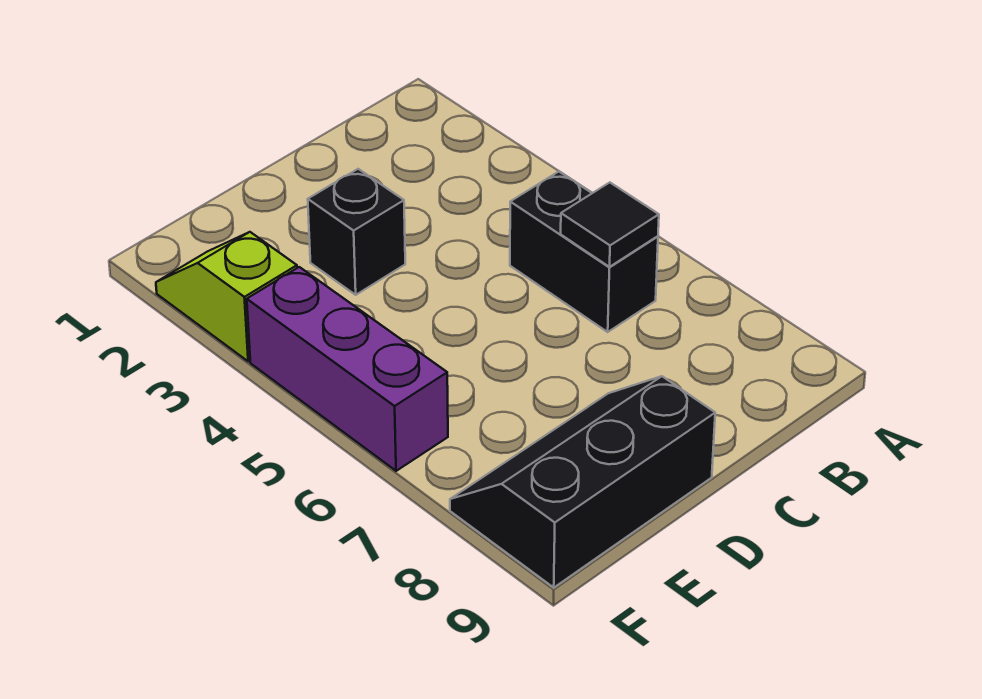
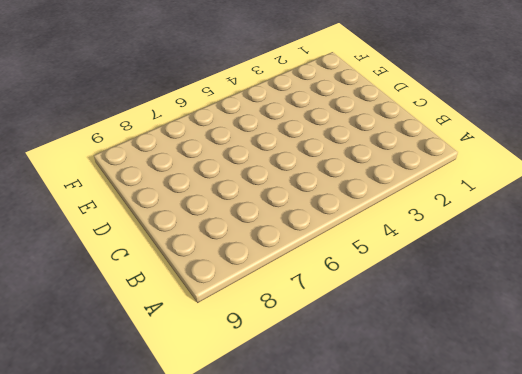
none -> black 1x2 brick [510,172,658,332]
none -> black 1x1 brick [308,169,405,295]

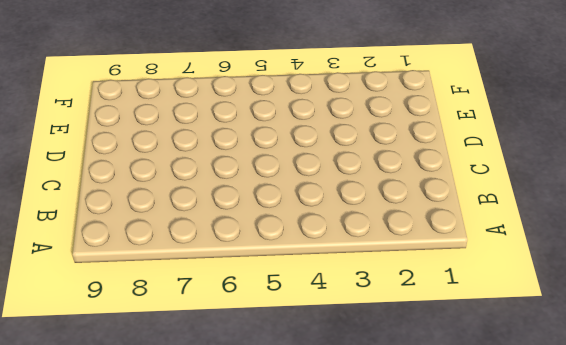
none -> black 1x2 brick [510,172,658,332]
none -> black 1x1 brick [308,169,405,295]

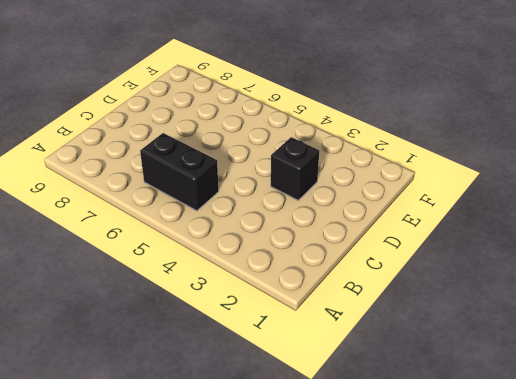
none -> black 2x3 slope [450,376,715,587]
none -> lime 1x2 slope [156,232,297,361]

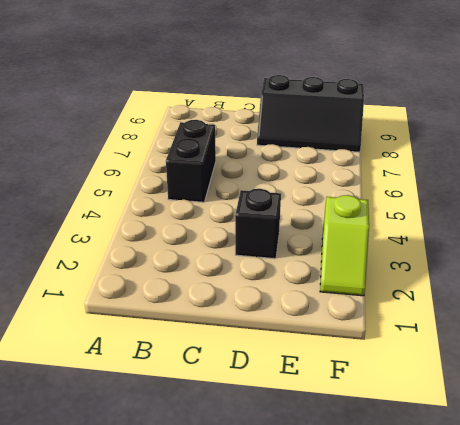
none -> purple 1x3 brick [247,267,448,471]
none -> black 1x1 tile [561,183,659,267]

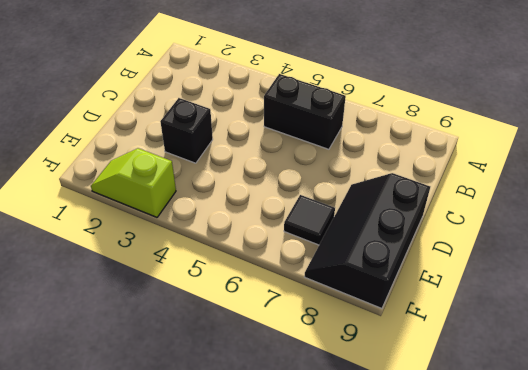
black 1x1 tile [284,195,335,245] -> black 1x1 tile moved to [561,183,659,267]
none -> purple 1x3 brick [247,267,448,471]

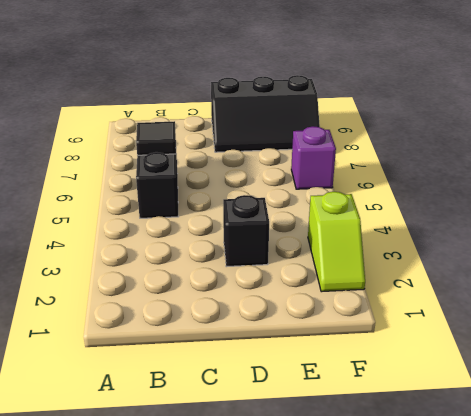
purple 1x1 brick [291,126,336,189] -> purple 1x3 brick [247,267,448,471]

